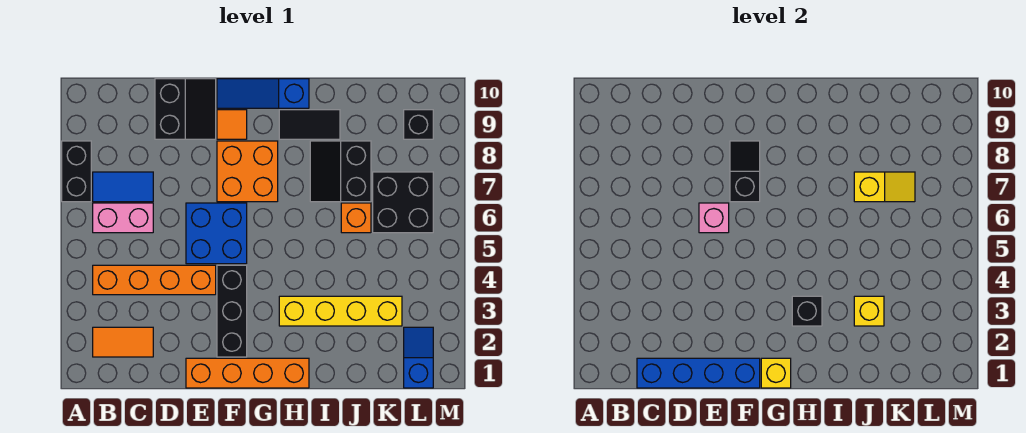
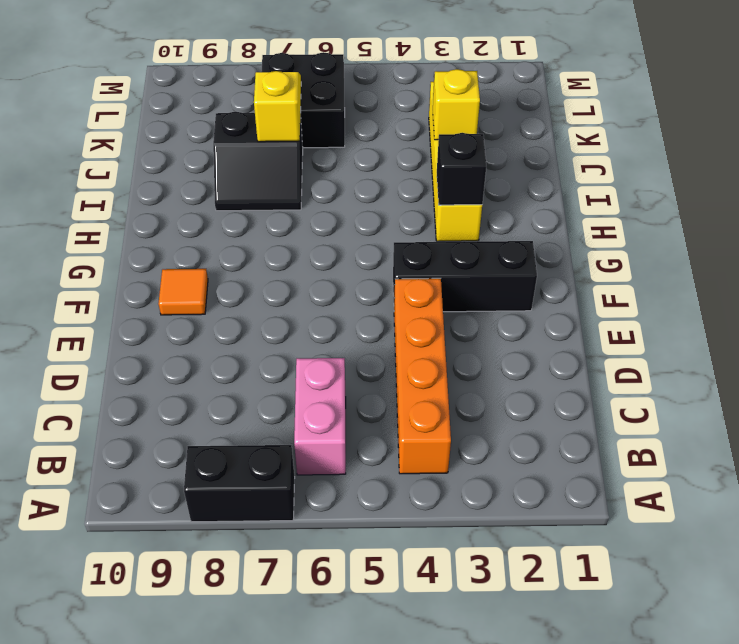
none -> orange 1x2 tile [93,327,153,357]
none -> blue 1x2 tile [93,172,153,202]
none -> black 2x2 slope [155,79,216,139]

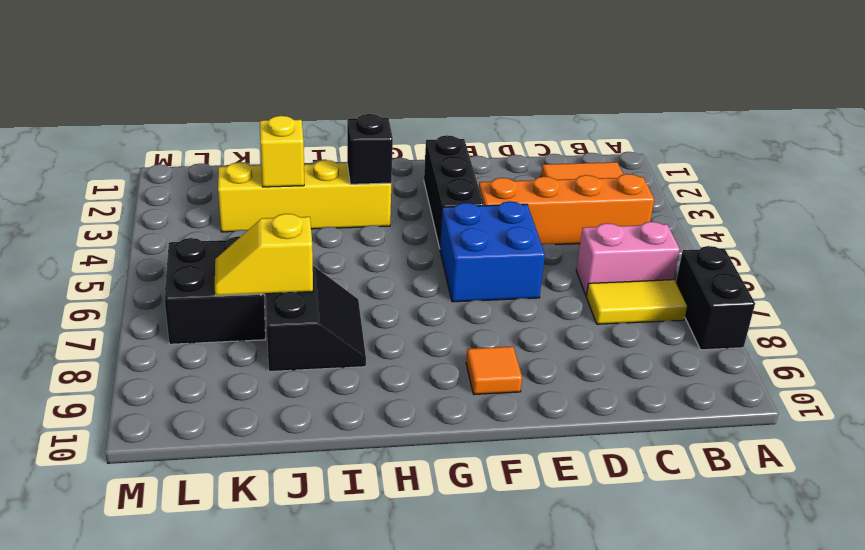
yellow 1x2 tile [586,280,687,324] -> blue 1x2 tile [93,172,153,202]
none -> black 2x2 slope [155,79,216,139]
none -> orange 1x4 brick [186,358,309,388]
none -> orange 2x2 brick [217,141,278,202]

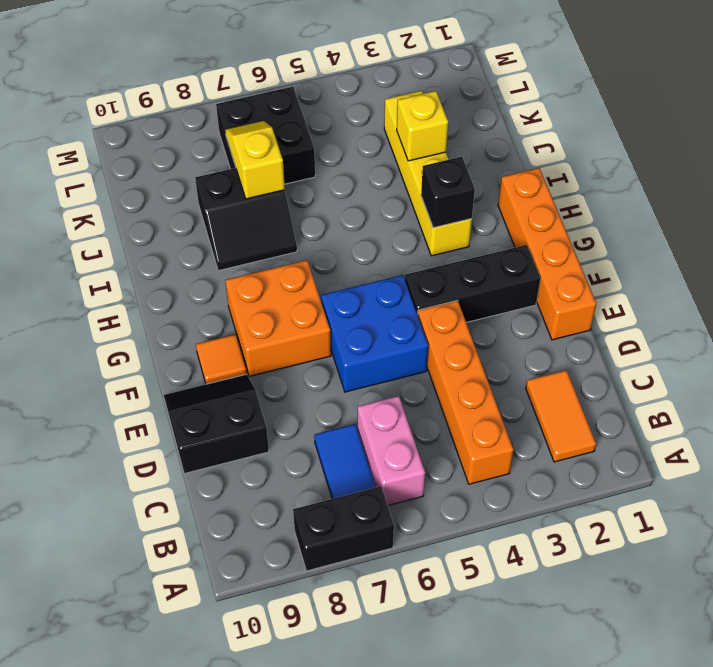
none -> blue 1x3 slope [217,79,309,108]
none -> black 1x2 tile [279,110,340,139]
none -> orange 1x1 brick [341,203,371,233]

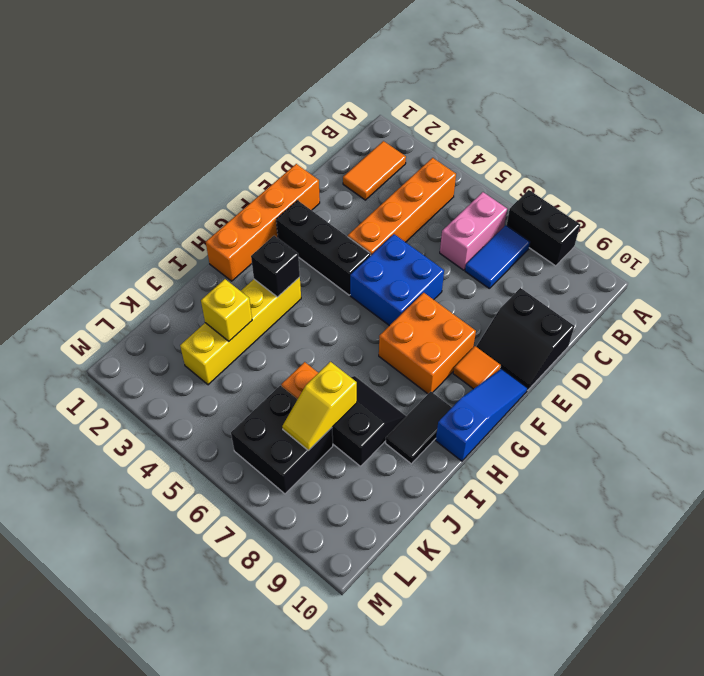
none -> blue 1x2 slope [404,327,433,388]
none -> black 1x1 brick [404,110,433,139]
none -> blue 1x4 brick [637,358,760,388]

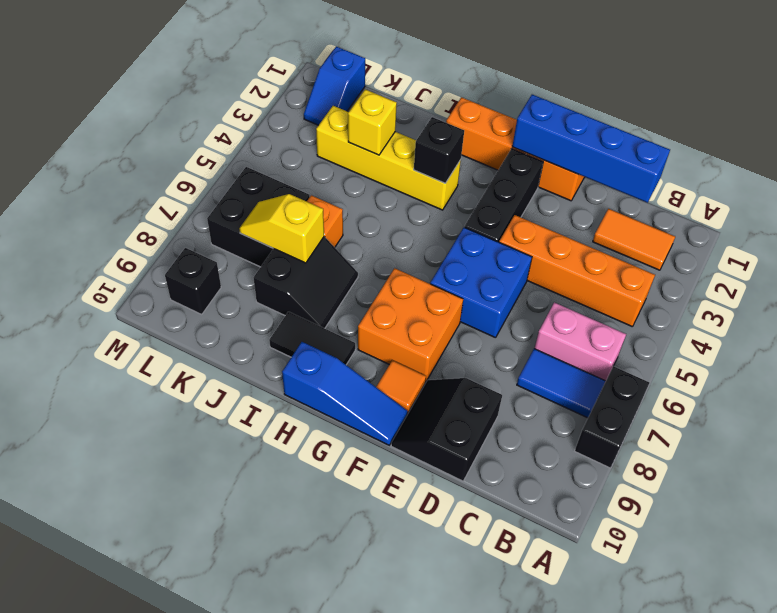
none -> pink 1x1 brick [699,203,729,233]
none -> black 1x2 slope [730,141,760,202]
none -> yellow 1x1 brick [761,358,791,388]

